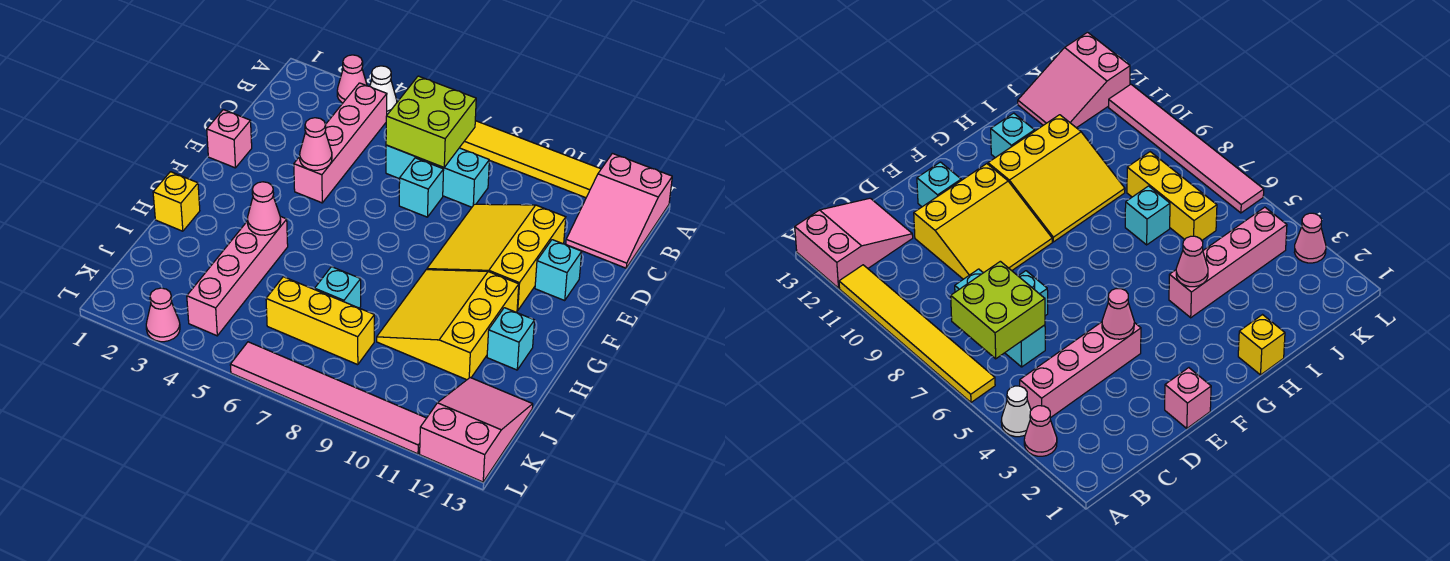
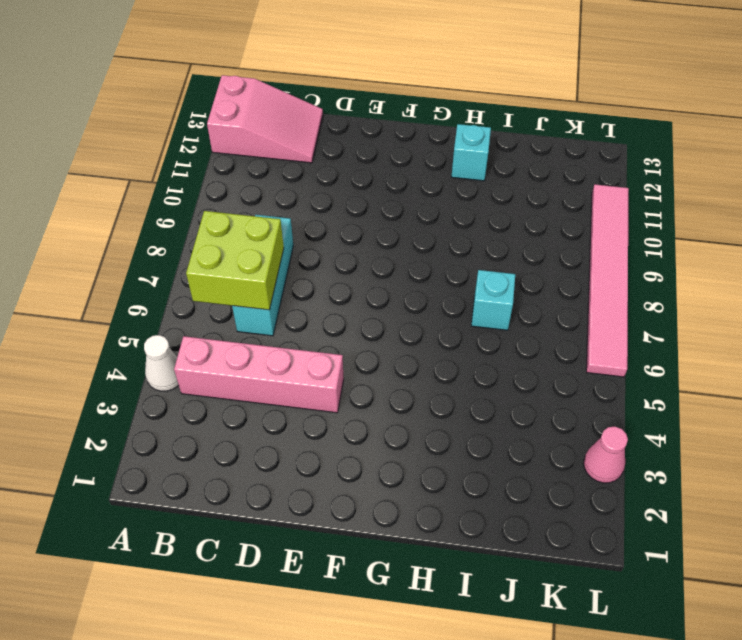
none -> pink 1x1 cone [337,55,367,103]
none -> yellow 1x6 tile [460,121,601,198]
none -> cyan 1x1 brick [399,158,444,217]

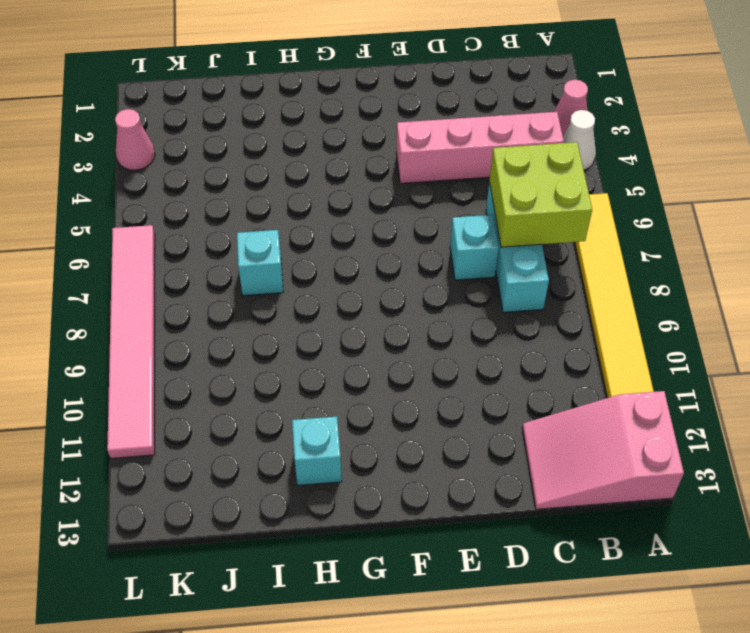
none -> yellow 3x3 slope [427,204,566,311]
none -> pink 1x1 brick [207,110,252,168]
none -> cyan 1x1 brick [535,240,582,300]

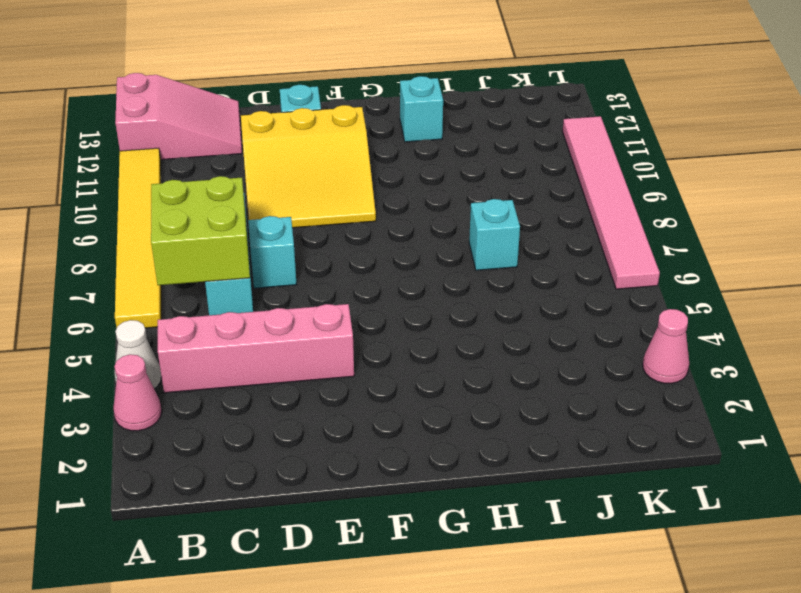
none -> pink 1x1 brick [207,110,252,168]
none -> yellow 3x3 slope [377,270,519,380]
none -> yellow 1x1 brick [153,172,200,231]

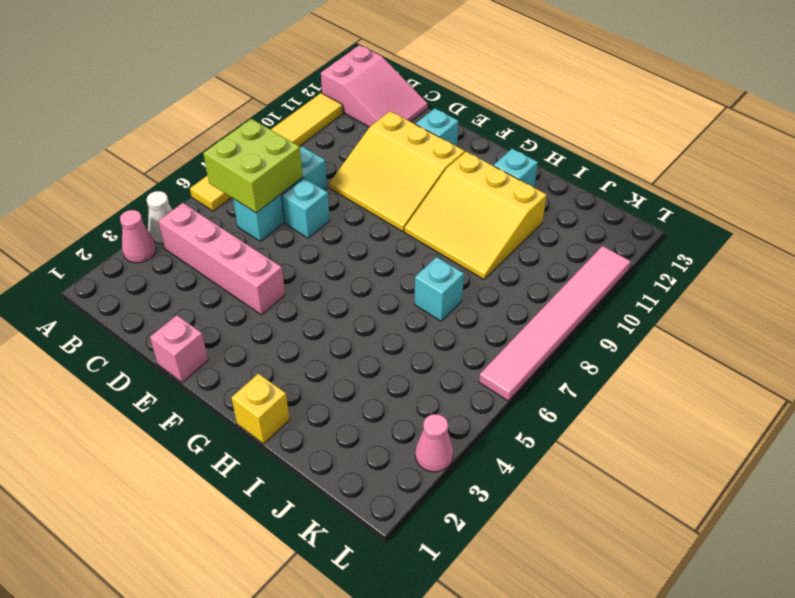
none -> pink 1x4 brick [187,217,288,336]
none -> yellow 1x3 brick [266,277,374,365]
none -> pink 2x3 slope [420,378,533,482]

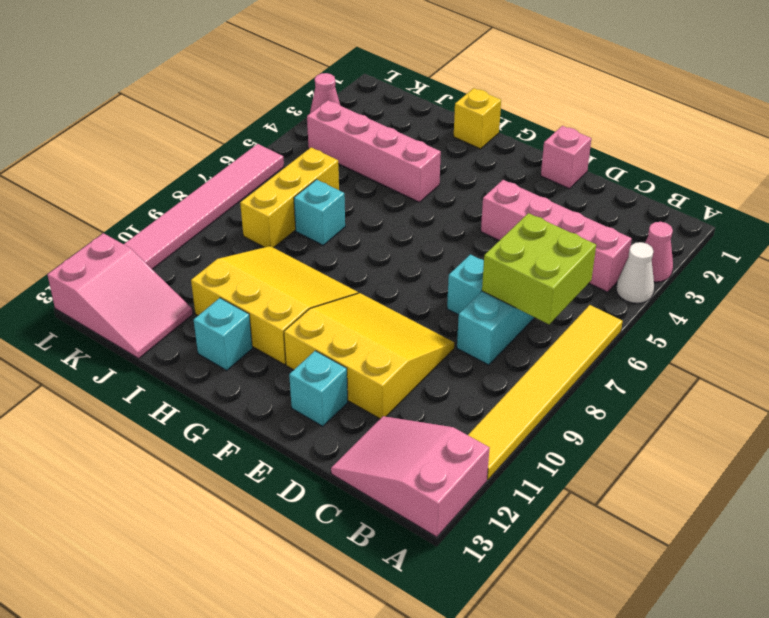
none -> pink 1x1 cone [300,118,332,170]
none -> pink 1x1 cone [247,182,281,235]

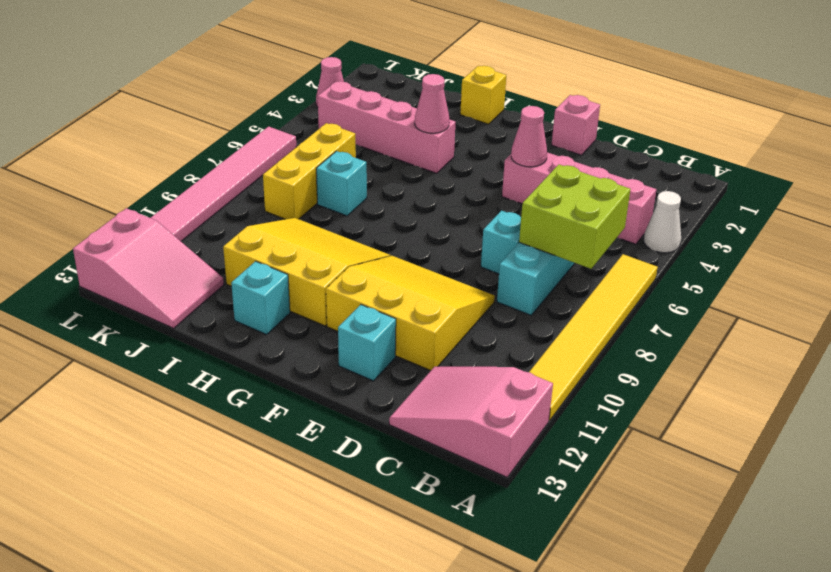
none -> pink 1x1 cone [337,55,367,103]

